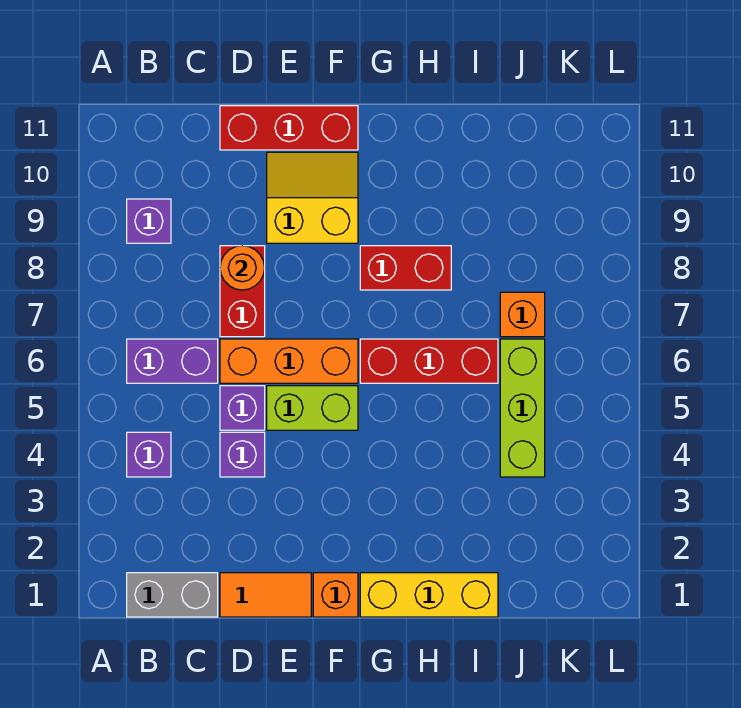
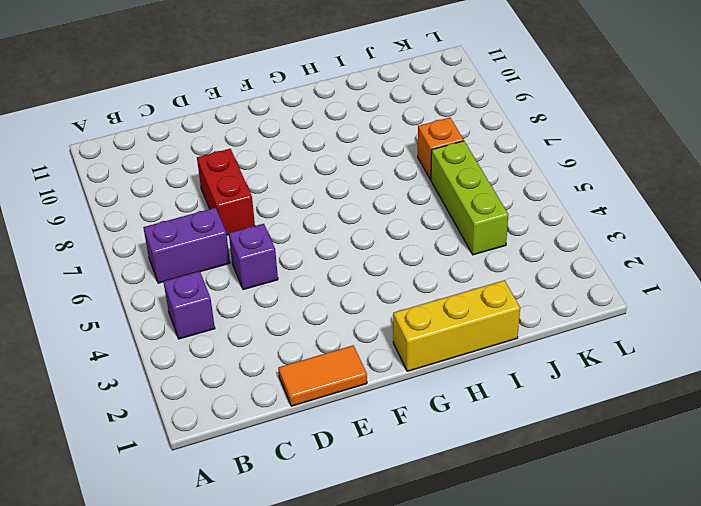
none -> grey 1x2 brick [127,573,218,617]
none -> purple 1x1 brick [127,199,171,243]
none -> purple 1x1 brick [220,432,265,477]

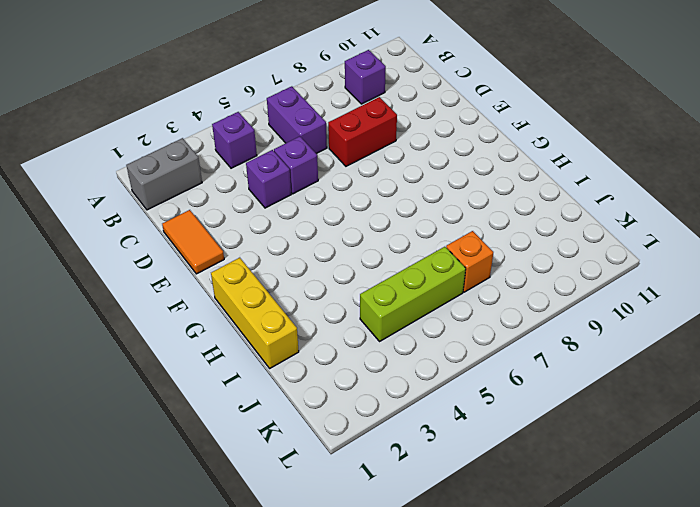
grey 1x2 brick [126,138,202,210] -> grey 1x2 brick turned to [127,573,218,617]
none -> orange 1x3 brick [220,339,358,383]
none -> red 1x3 brick [220,106,358,150]
none -> lime 1x2 brick [267,386,358,430]

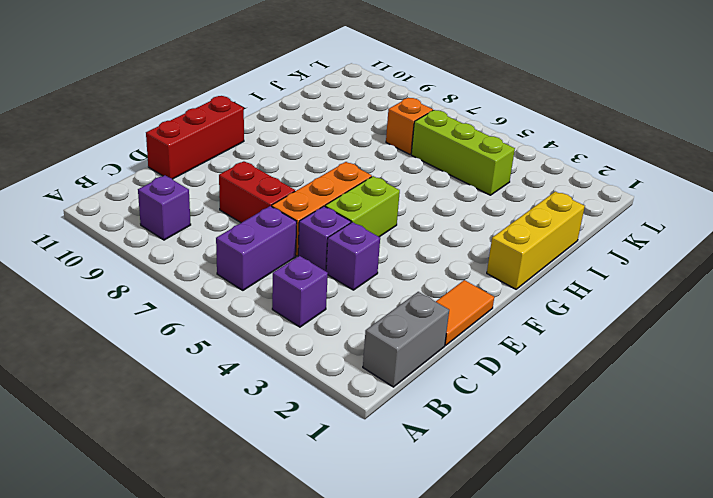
none -> yellow 2x2 slope [267,152,358,243]
none -> orange 1x1 brick [313,573,358,617]
none -> red 1x3 brick [360,339,498,383]

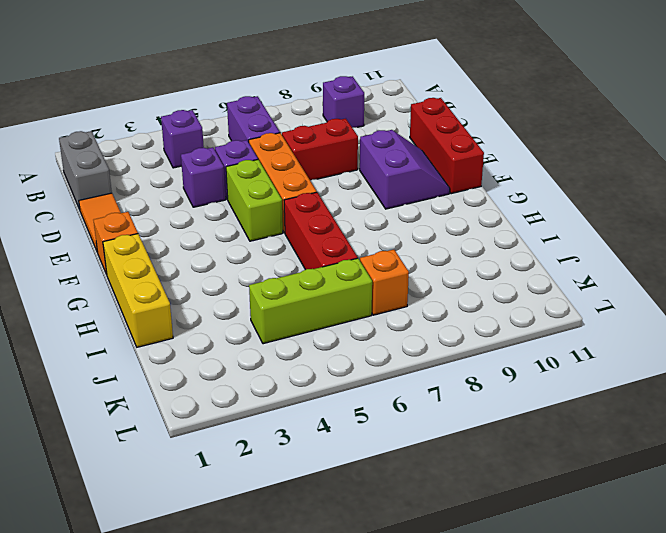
purple 2x2 slope [360,130,450,209] -> yellow 2x2 slope [267,152,358,243]
none -> red 1x2 brick [360,246,451,290]
none -> orange 1x1 round brick [220,246,265,290]

